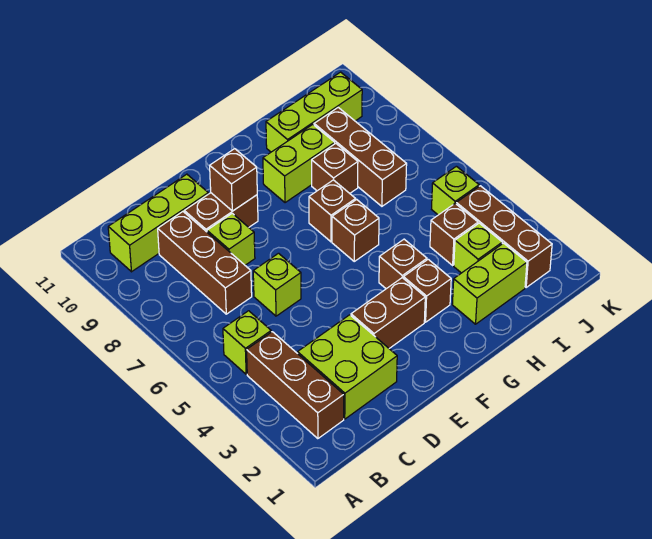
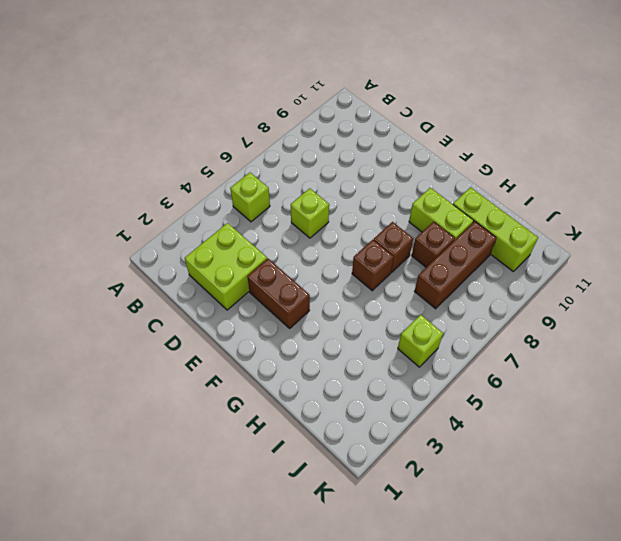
none -> brown 1x3 brick [247,332,344,439]
none -> lime 1x3 brick [108,174,208,272]
none -> brown 1x3 brick [158,212,252,314]

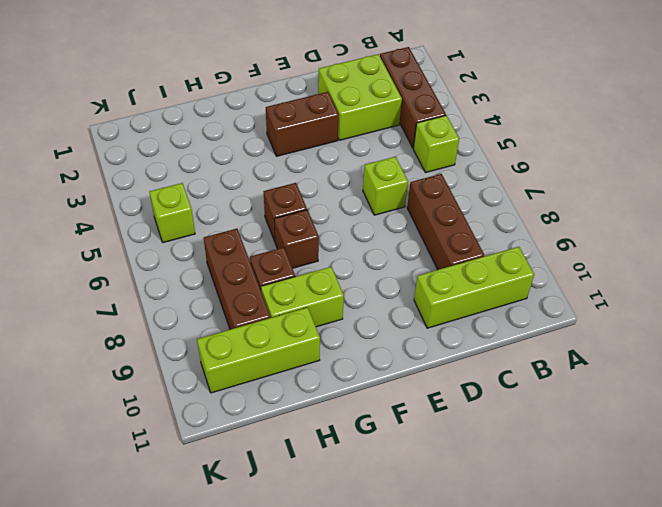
none -> lime 1x1 brick [207,213,255,265]
none -> brown 1x2 brick [184,193,258,232]
none -> brown 1x1 brick [403,259,451,322]

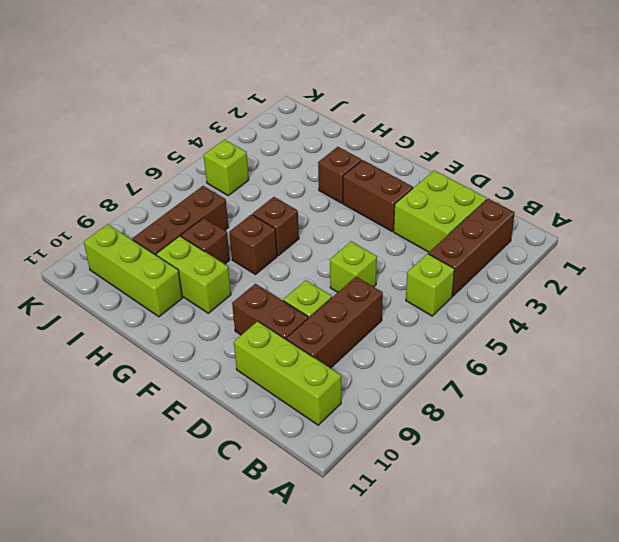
none -> brown 1x1 brick [379,239,427,289]
none -> lime 1x2 brick [452,243,527,324]
none -> lime 1x1 brick [454,223,502,273]

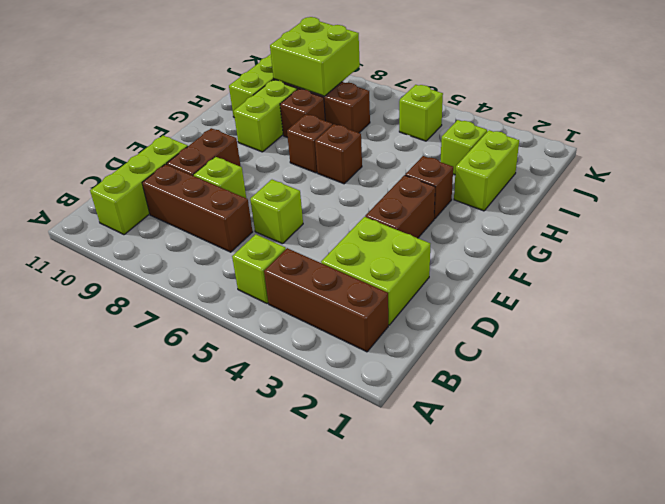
lime 2x2 brick [270,17,360,96] -> none
none -> brown 1x1 brick [379,239,427,289]
none -> brown 1x1 brick [430,204,478,265]
none -> brown 1x3 brick [456,186,552,287]

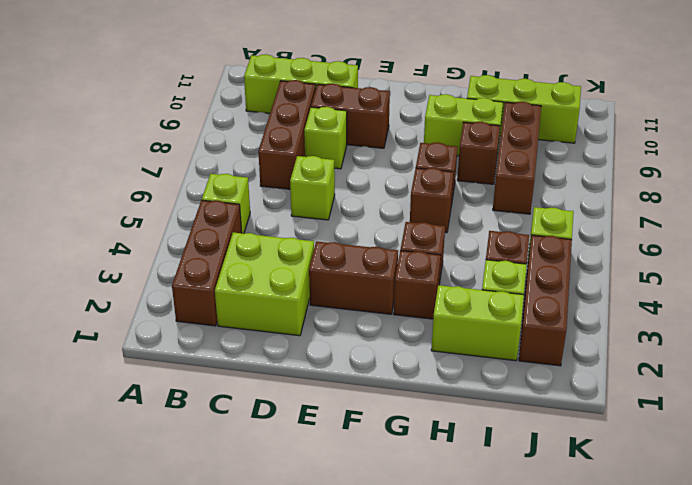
none -> brown 1x1 brick [210,149,257,211]

